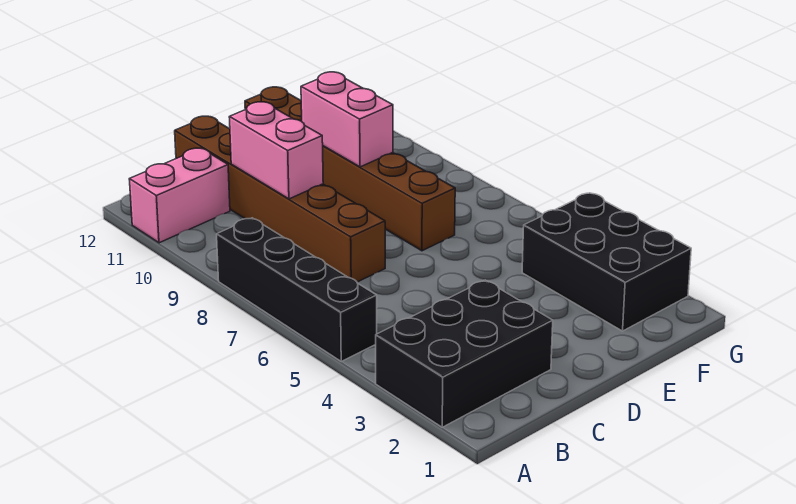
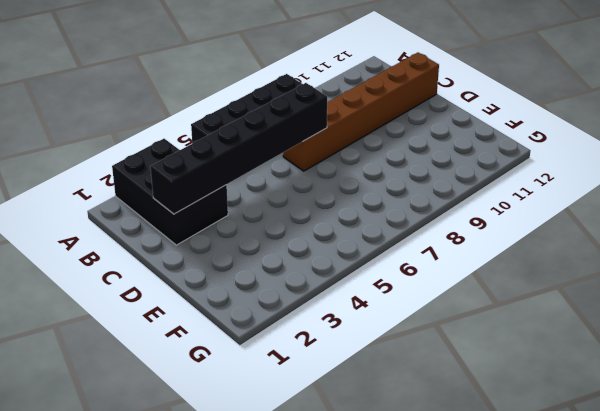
black 1x6 brick [150,83,327,214] -> none
none -> pink 1x2 brick [129,148,230,243]
none -> brown 1x6 brick [245,87,455,251]

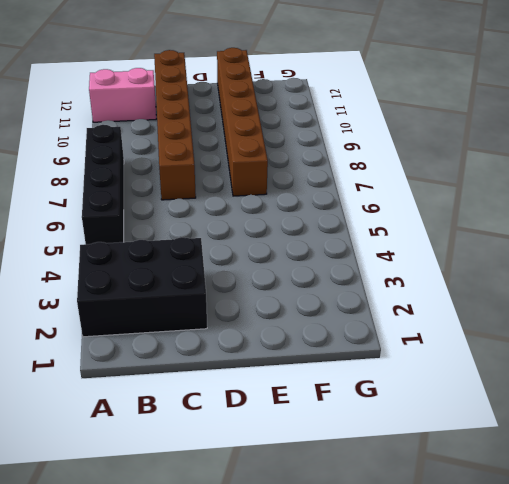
none -> black 2x3 brick [522,193,691,331]
none -> pink 1x2 brick [229,102,323,199]

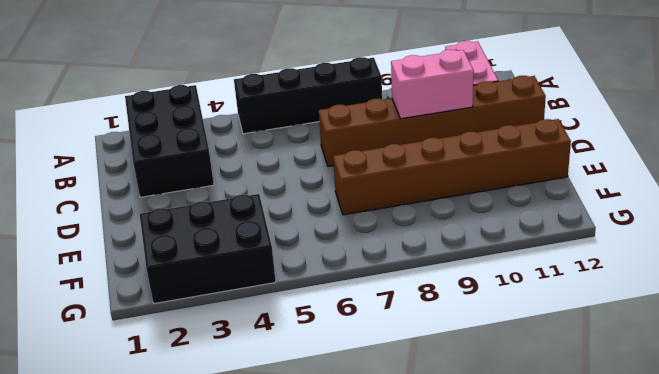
none -> pink 1x2 brick [301,72,393,167]

